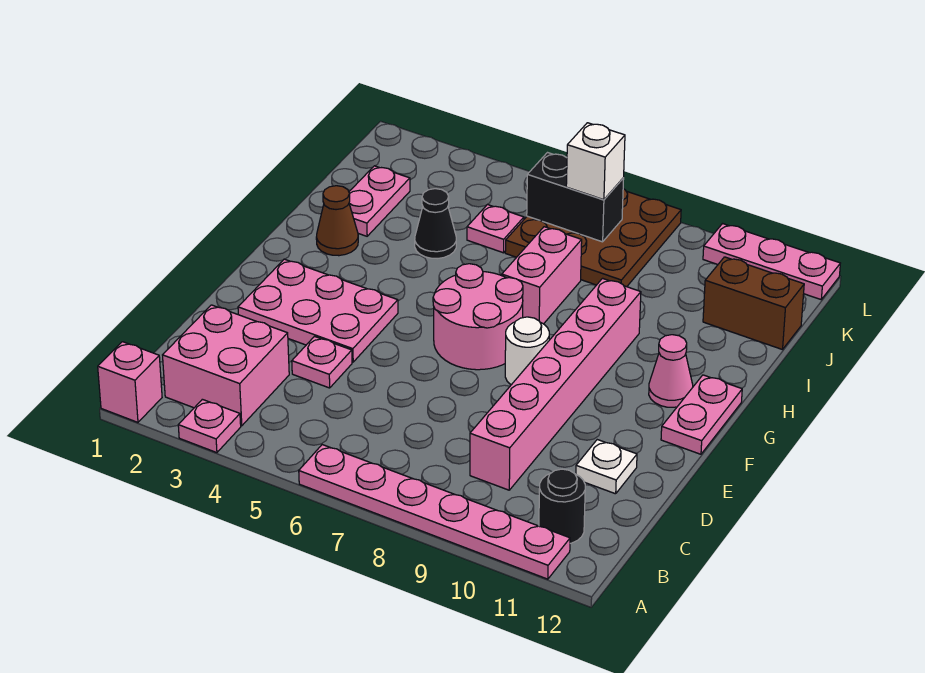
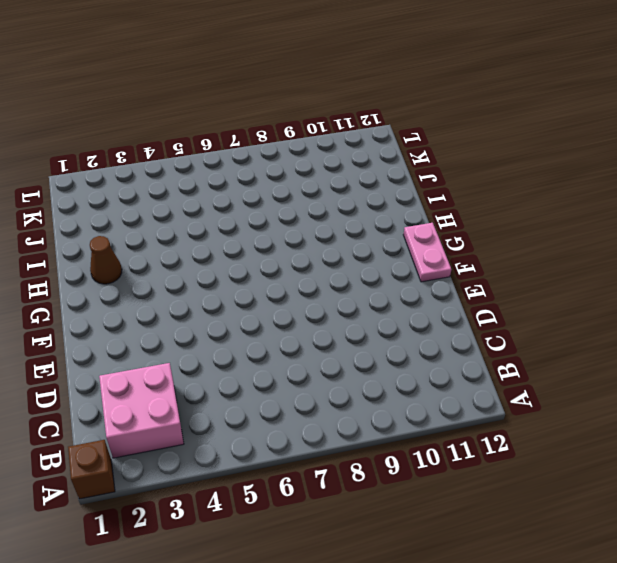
brown 1x1 brick [68,440,115,499] -> pink 1x1 brick [98,342,162,422]
none -> pink 1x1 plate [178,399,241,453]
none -> pink 1x6 plate [299,445,570,579]
none -> black 1x1 round brick [539,469,585,543]

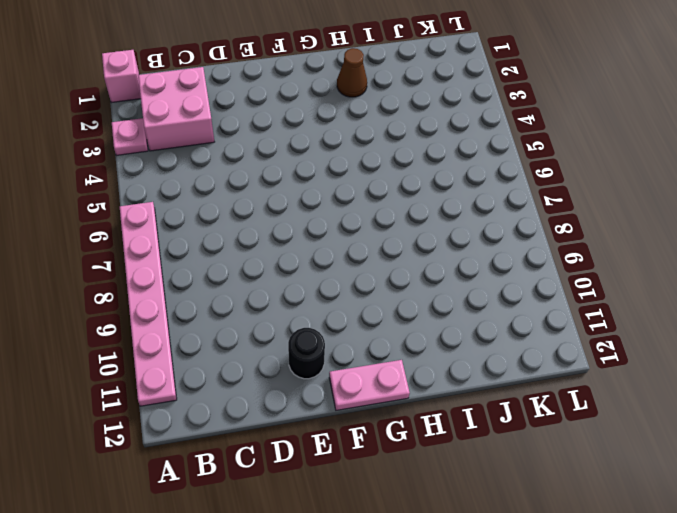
black 1x1 round brick [288,328,325,379] -> black 1x1 round brick moved to [539,469,585,543]
none -> pink 1x6 brick [470,278,641,490]
none -> pink 1x1 plate [292,336,352,388]
none -> white 1x1 plate [576,440,637,494]

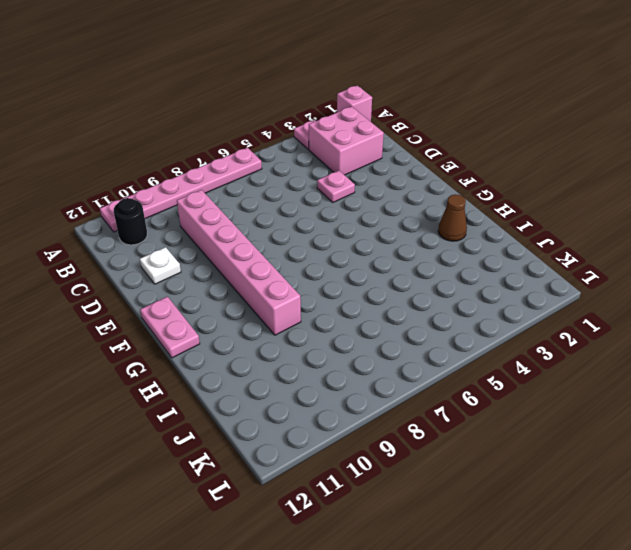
none -> pink 2x3 plate [238,259,398,362]
none -> pink 2x2 round brick [433,264,523,370]
none -> white 1x1 round brick [505,317,549,385]

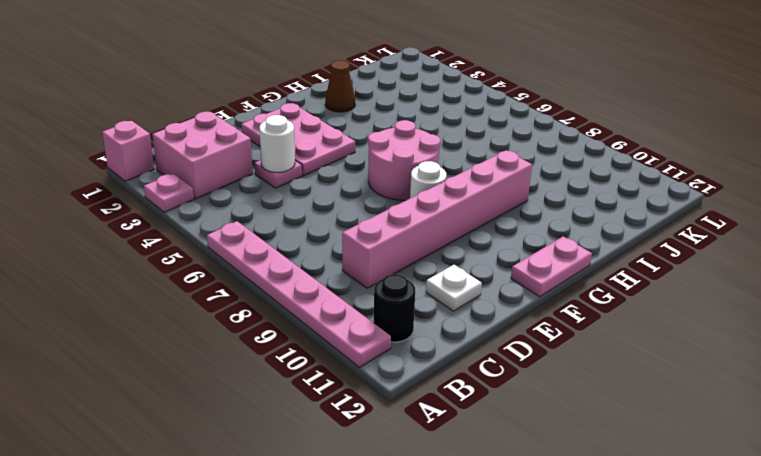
white 1x1 round brick [259,115,295,172] -> none
none -> pink 1x1 cone [649,335,693,407]
none -> pink 1x2 brick [502,227,582,324]
none -> pink 1x2 plate [349,166,410,236]

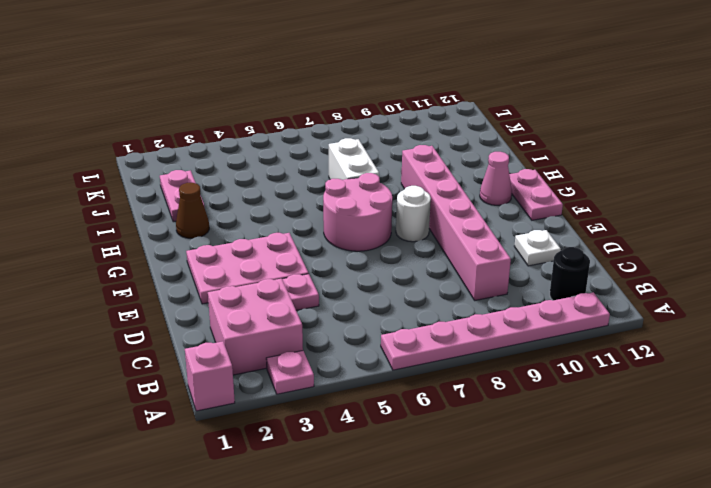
white 1x2 brick [329,138,379,180] -> pink 1x2 brick [502,227,582,324]
none -> black 1x1 cone [415,189,456,259]
none -> pink 1x1 plate [467,204,524,253]
none -> brown 3x3 plate [505,189,681,287]

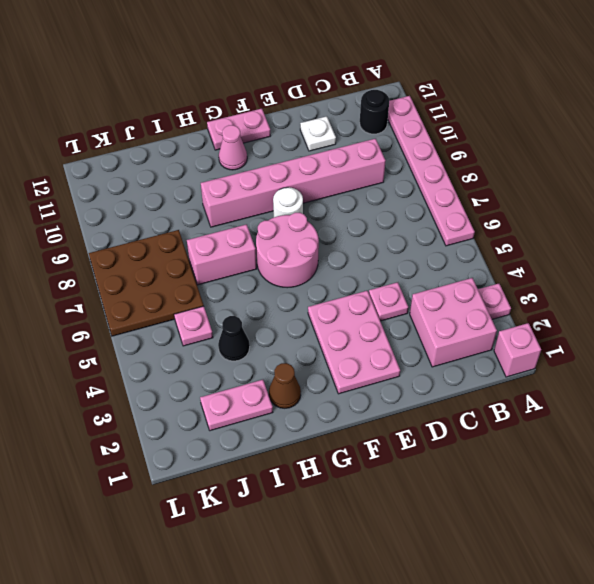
none -> brown 1x2 brick [703,257,804,350]
none -> pink 1x3 plate [703,224,840,299]
none -> black 1x2 brick [527,153,624,242]

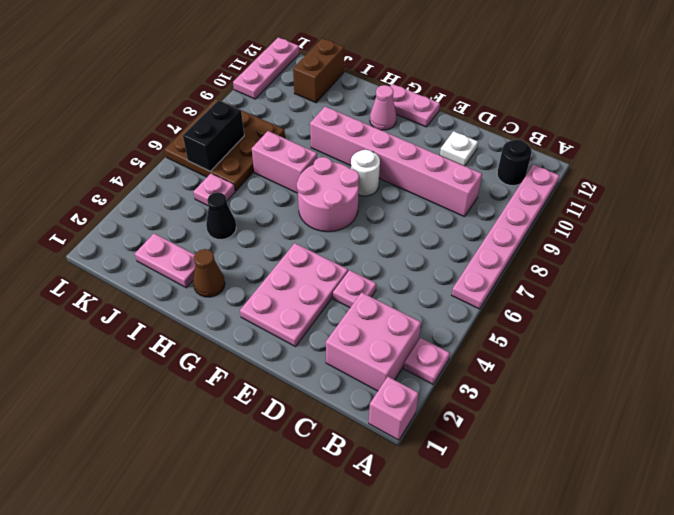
none -> white 1x1 brick [566,123,625,200]

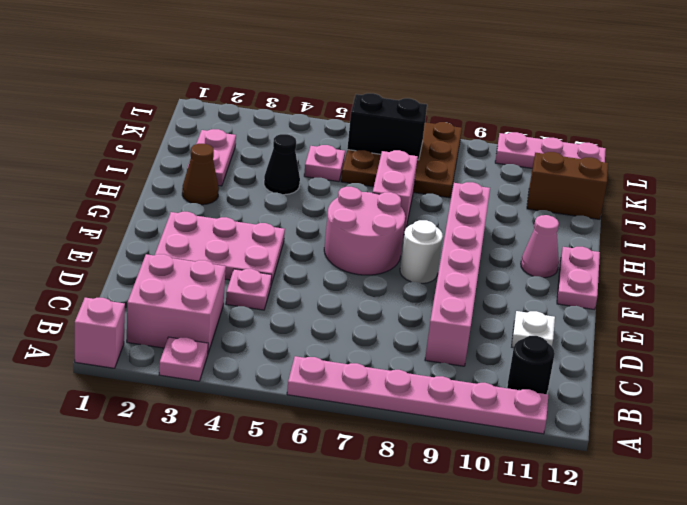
none -> white 1x1 brick [566,123,625,200]

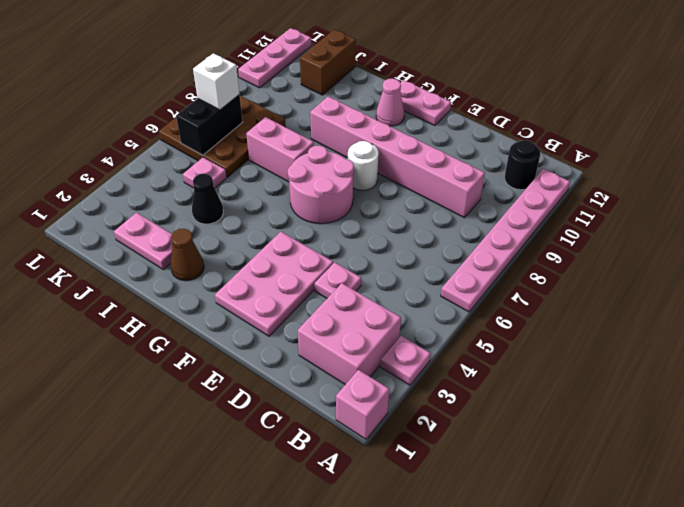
none -> white 1x1 plate [576,440,637,494]

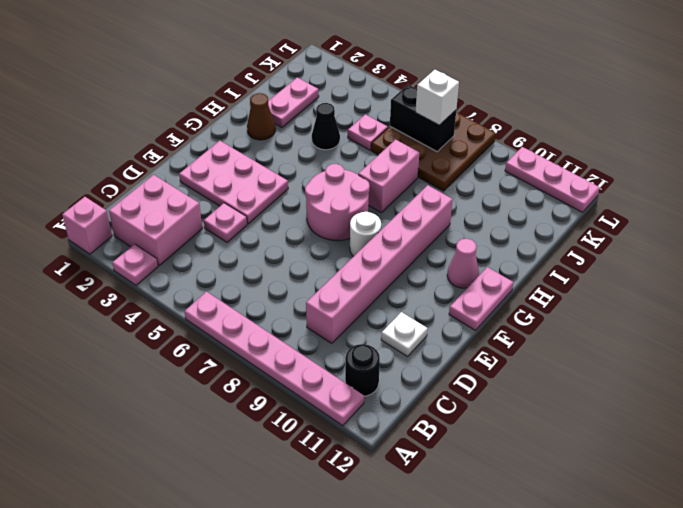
none -> brown 1x2 brick [703,257,804,350]

